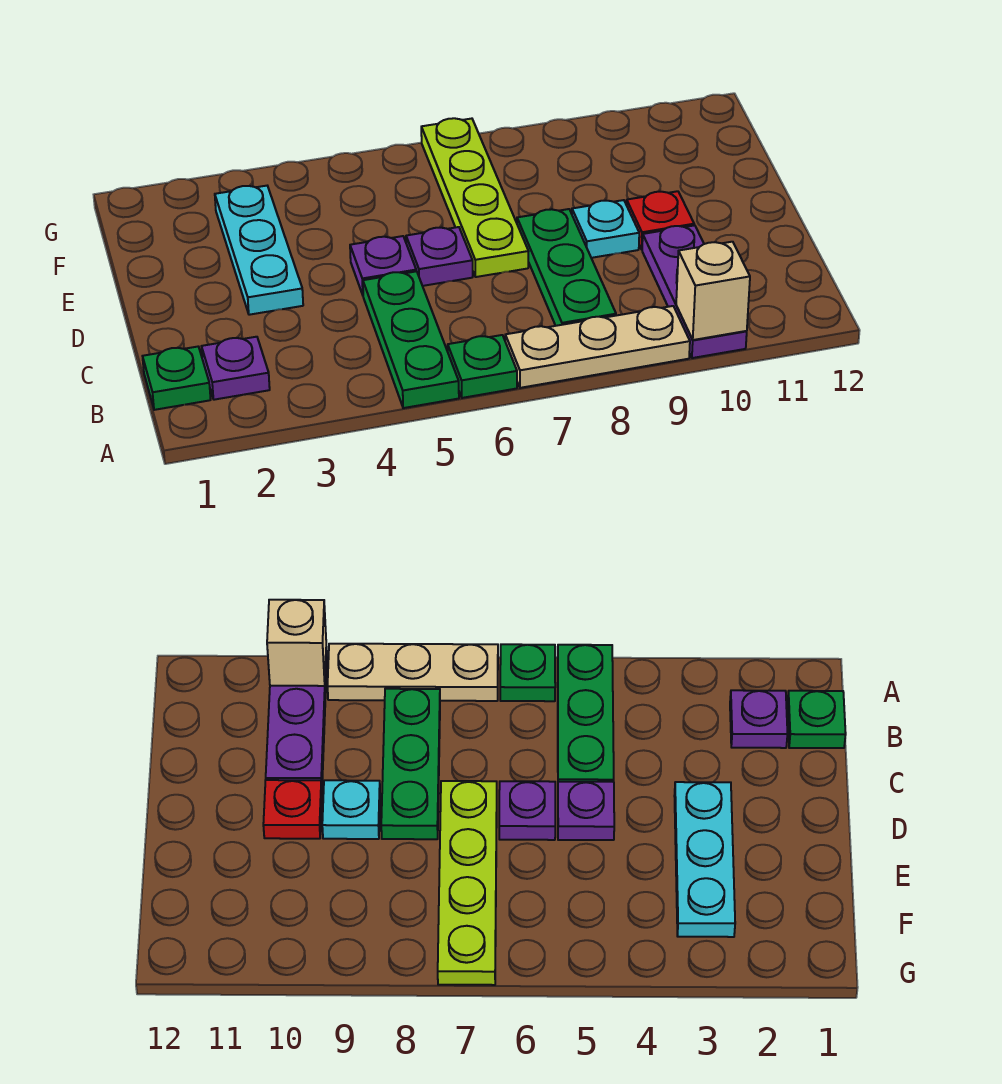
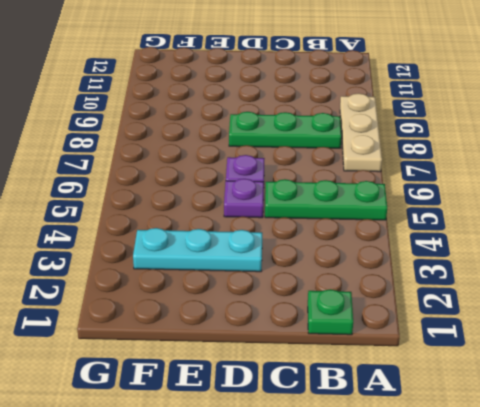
none -> green 1x1 plate [448,335,517,398]
none -> purple 1x3 plate [642,225,747,358]
none -> purple 1x1 plate [202,337,270,400]

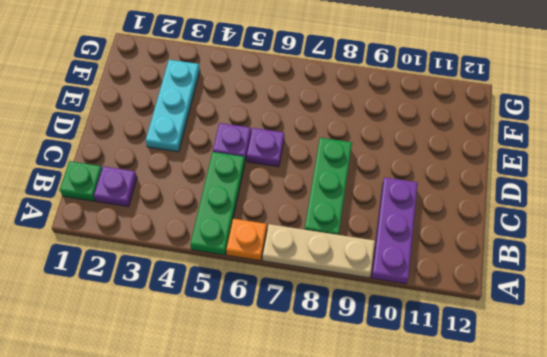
orange 1x1 plate [226,219,267,261] -> green 1x1 plate [448,335,517,398]
none -> lime 1x4 plate [421,118,529,277]
none -> cyan 1x1 plate [572,200,639,258]
none -> red 1x1 plate [627,191,694,249]

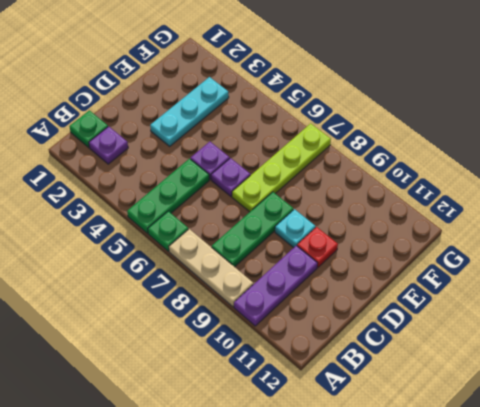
none -> tan 1x1 brick [676,242,750,340]

